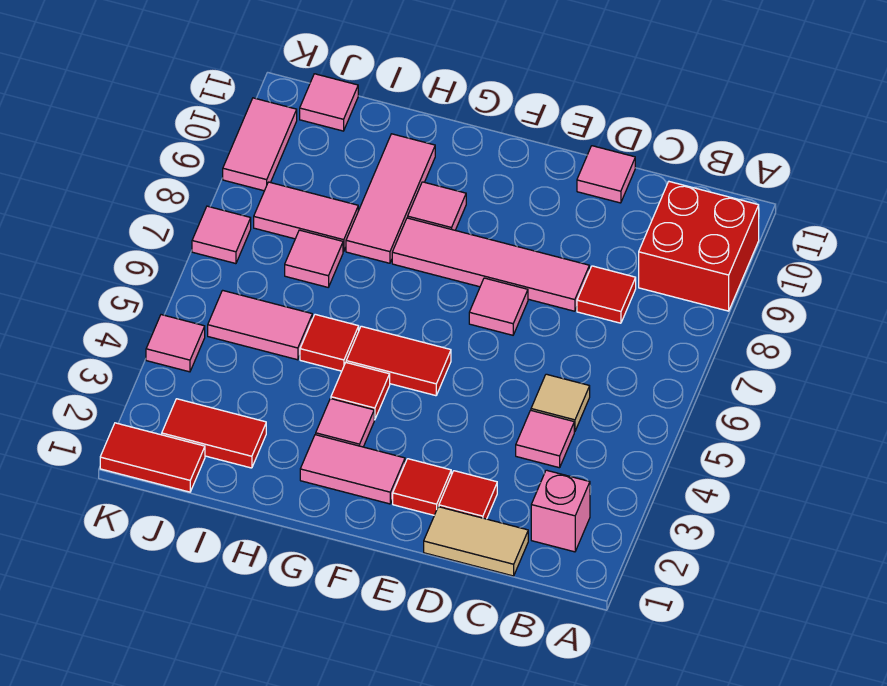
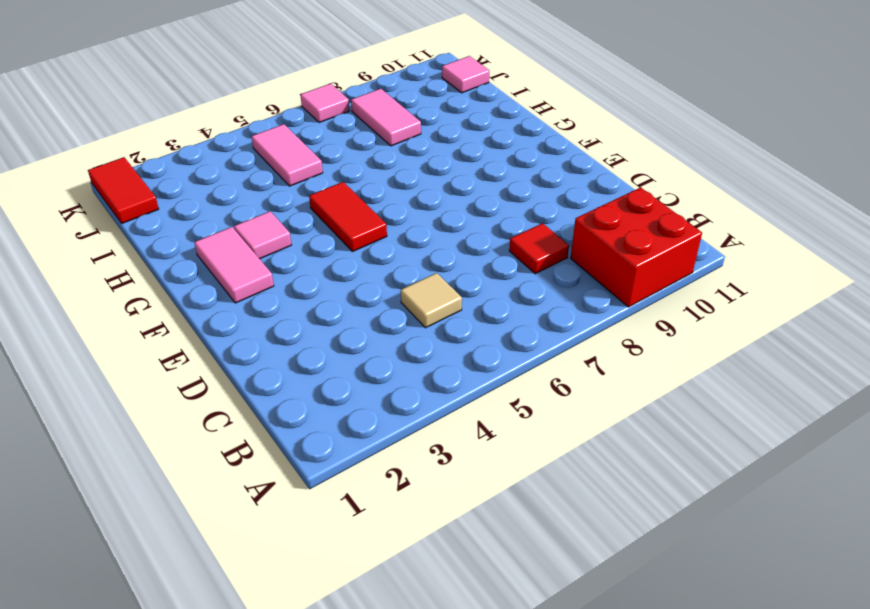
none -> pink 1x1 brick [531,470,590,552]
none -> tan 1x2 tile [424,507,528,576]
none -> pink 1x1 tile [516,410,574,468]

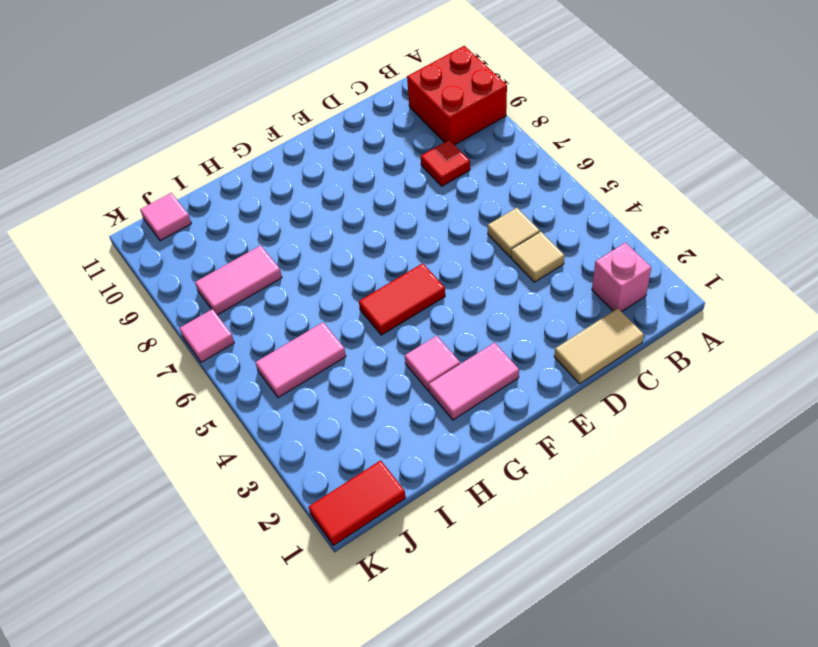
tan 1x1 tile [511,232,565,282] -> pink 1x1 tile [516,410,574,468]
none -> red 1x1 tile [439,471,497,519]
none -> pink 1x4 tile [392,218,589,311]
none -> pink 1x1 tile [577,146,635,203]

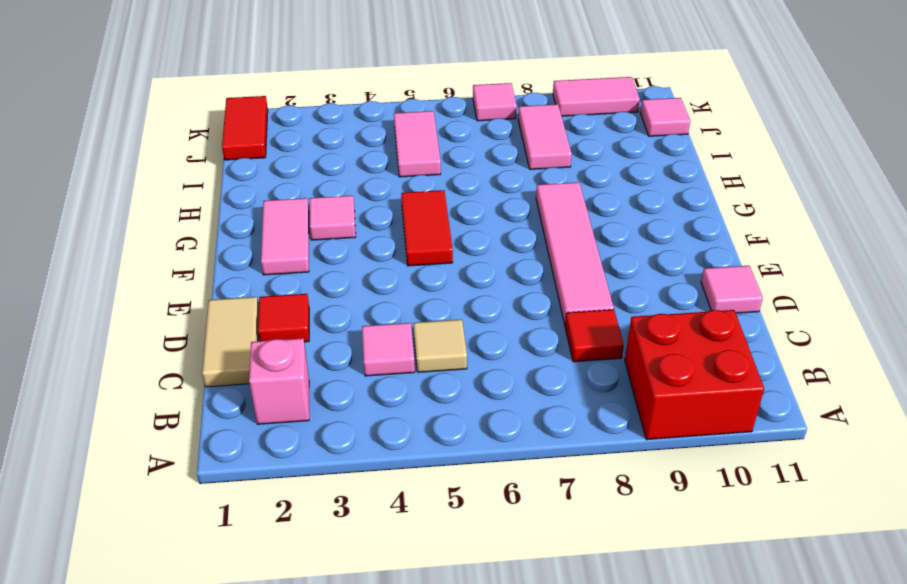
none -> red 1x1 tile [393,459,451,515]
none -> pink 1x1 tile [469,278,528,335]
none -> red 1x1 tile [331,363,390,420]

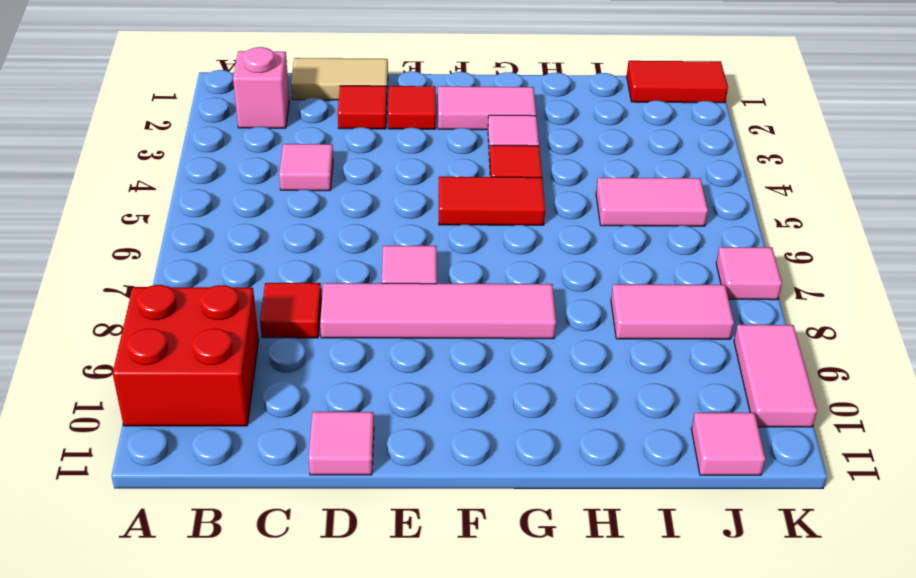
none -> tan 1x1 tile [531,374,590,432]
none -> pink 1x1 tile [408,182,466,230]
none -> red 1x1 tile [300,314,359,371]

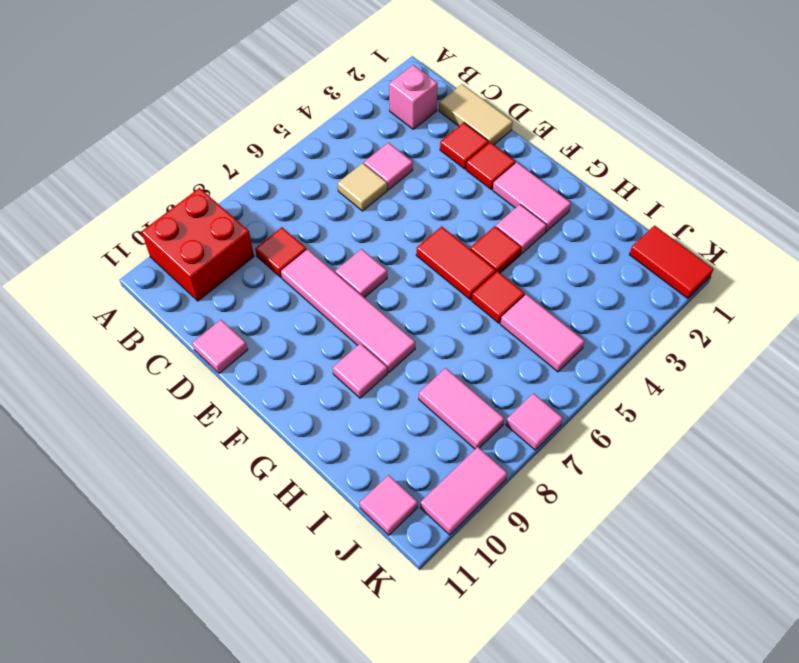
none -> pink 1x3 tile [346,134,435,263]
none -> red 1x2 tile [162,399,266,468]
none -> pink 1x1 tile [285,230,343,287]

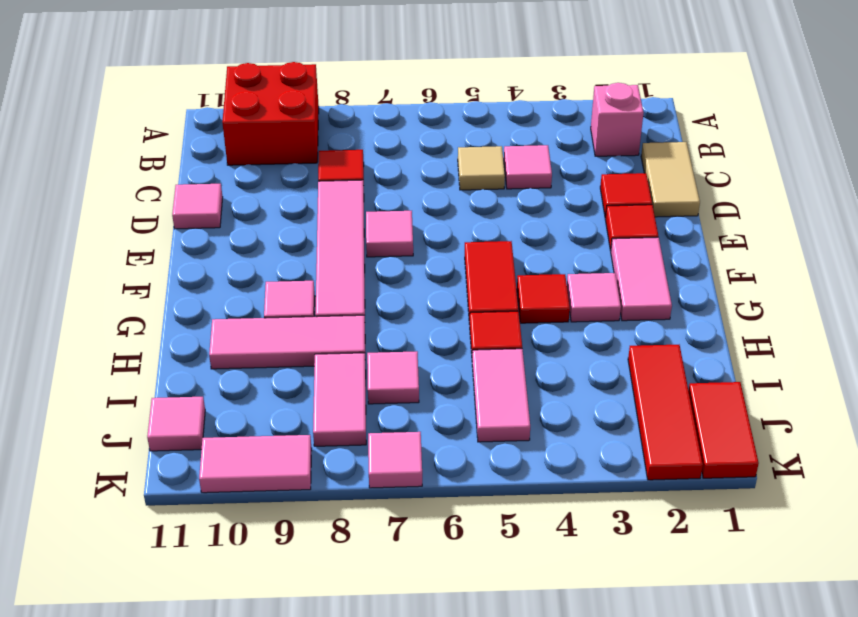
red 1x3 tile [628,345,703,480] -> red 1x2 tile [162,399,266,468]
none -> pink 1x1 tile [146,315,205,372]

